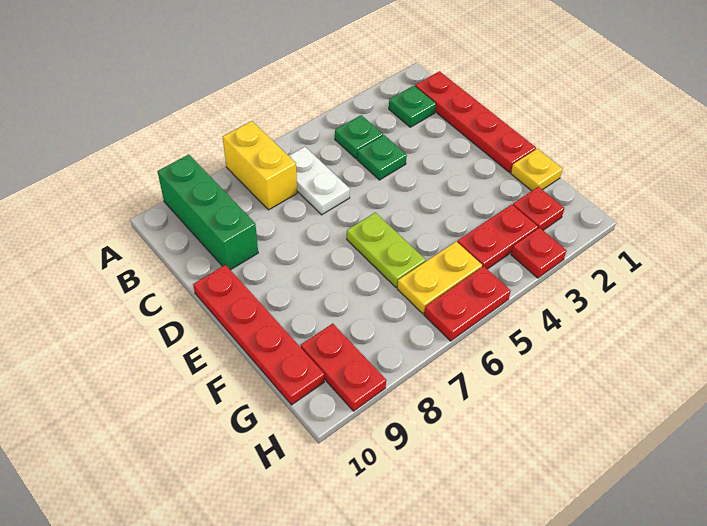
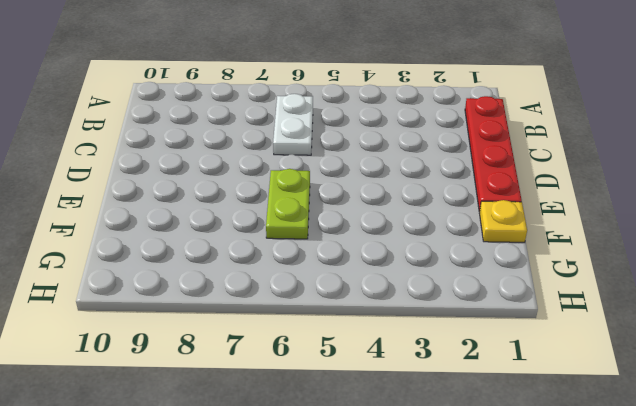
none -> yellow 1x2 brick [223,121,297,210]
none -> green 1x3 brick [157,154,258,270]
none -> green 1x1 plate [389,86,436,127]

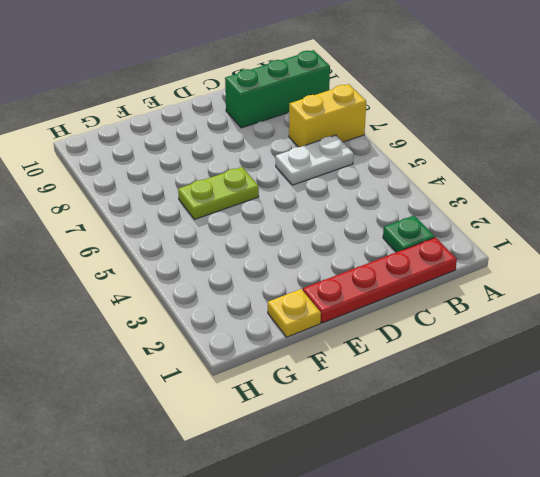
none -> green 1x1 plate [335,115,383,159]
none -> green 1x1 plate [357,135,407,180]
none -> red 1x4 plate [193,265,324,405]

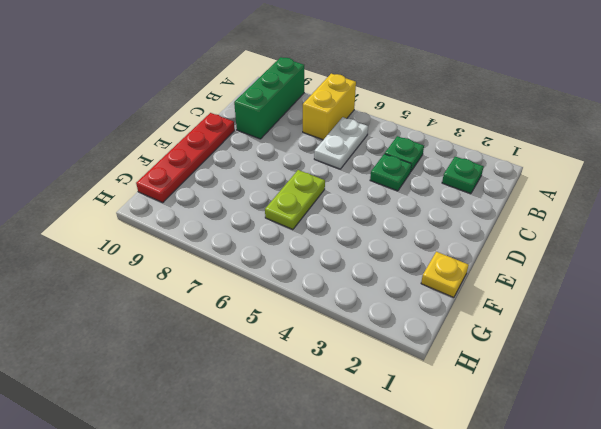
none -> red 1x4 plate [415,71,536,172]
none -> red 1x1 plate [513,187,564,230]
none -> red 1x2 plate [457,205,538,269]

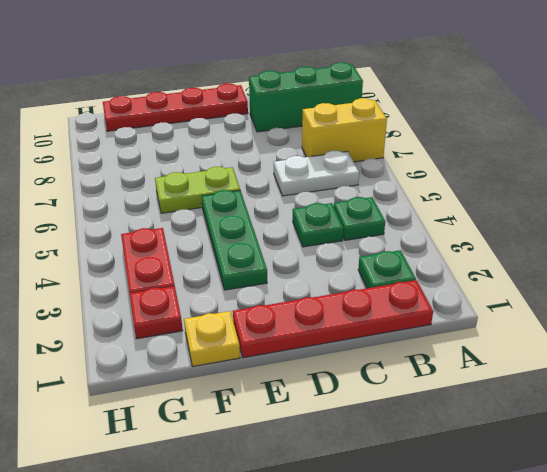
green 1x3 plate [202,190,267,290] -> none
none -> yellow 1x2 plate [397,241,482,314]
none -> red 1x2 plate [301,324,386,411]
none -> red 1x1 plate [511,228,567,278]

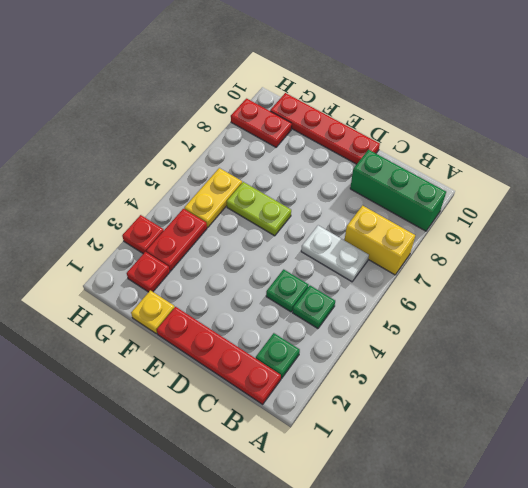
none -> red 1x2 plate [424,266,511,341]

